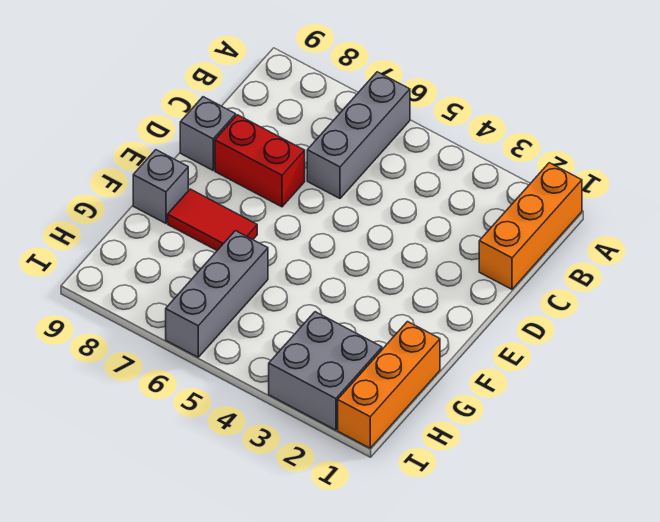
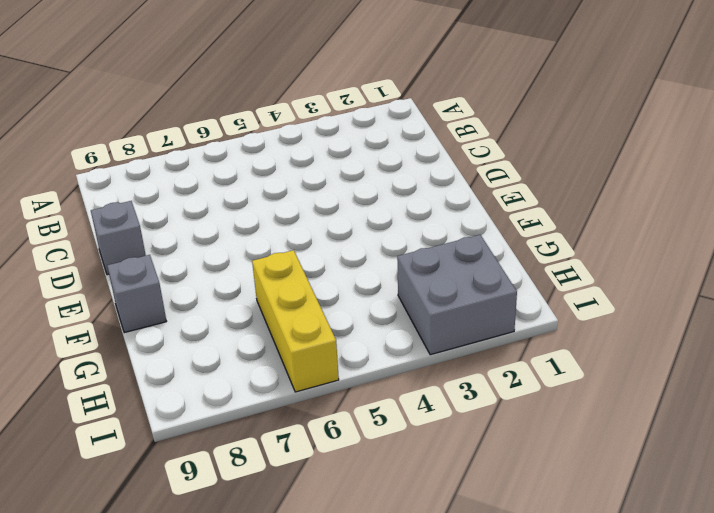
yellow 1x3 brick [252,250,339,392] -> grey 1x3 brick [166,231,268,357]
none -> orange 1x3 brick [479,163,582,289]
none -> grey 1x3 brick [307,72,410,198]

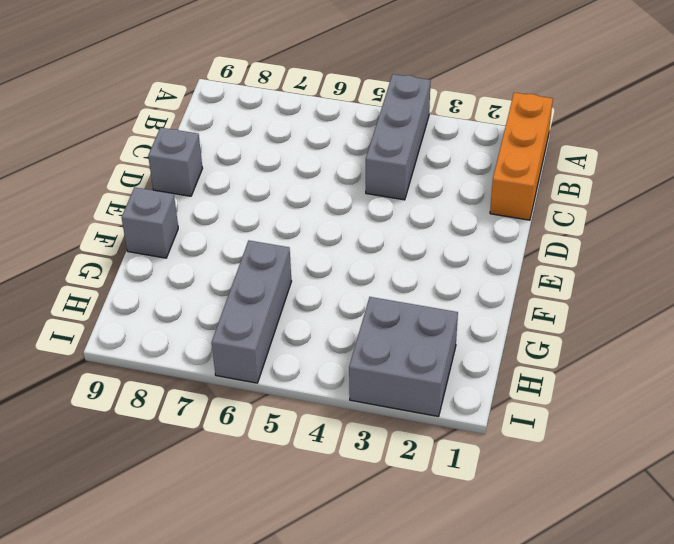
grey 1x3 brick [366,74,431,200] -> grey 1x3 brick moved to [307,72,410,198]
none -> red 1x2 brick [215,115,305,207]
none -> red 1x2 tile [168,189,257,250]

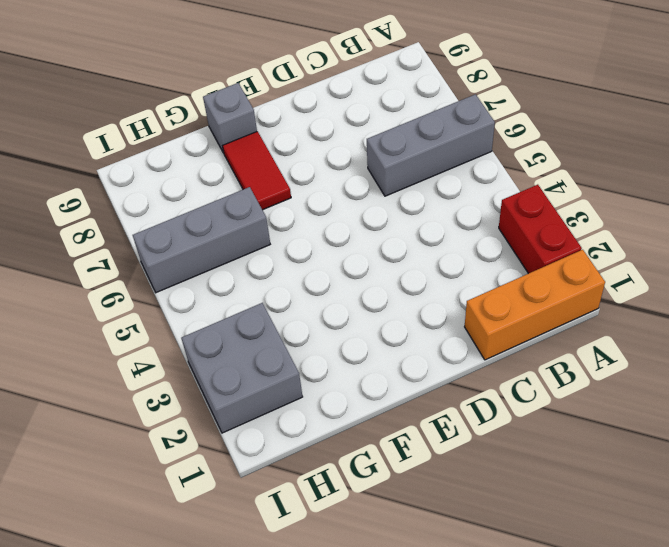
red 1x2 brick [499,185,582,274] -> red 1x2 brick moved to [215,115,305,207]
none -> grey 1x1 brick [180,97,236,170]
none -> orange 1x3 brick [338,322,440,448]

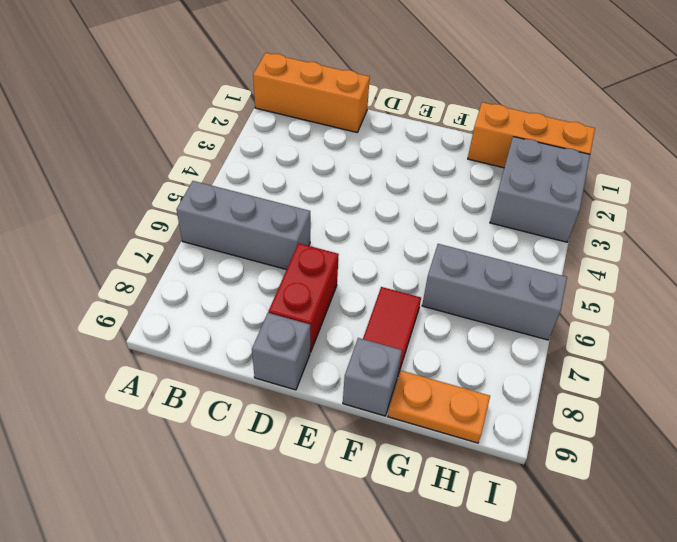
orange 1x2 plate [388,371,490,443] -> none

